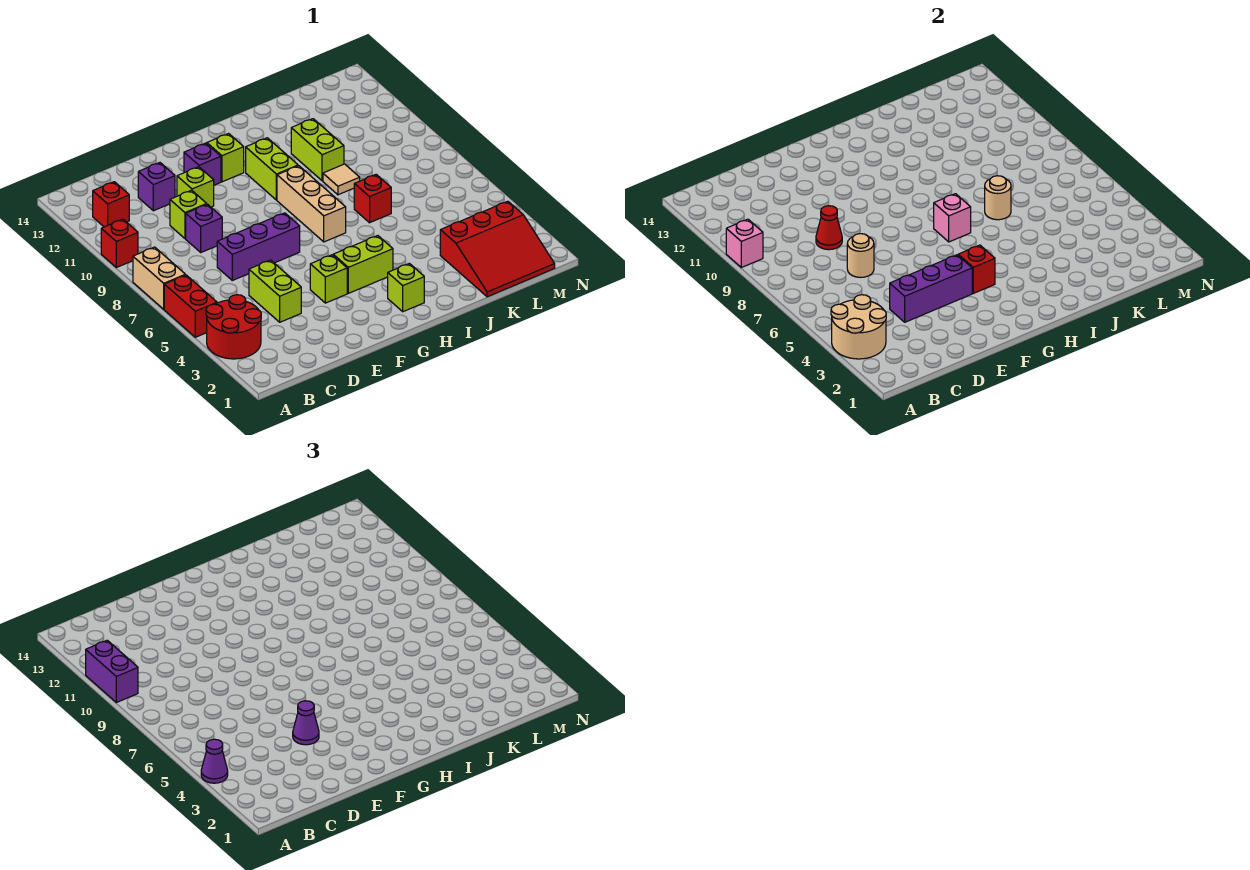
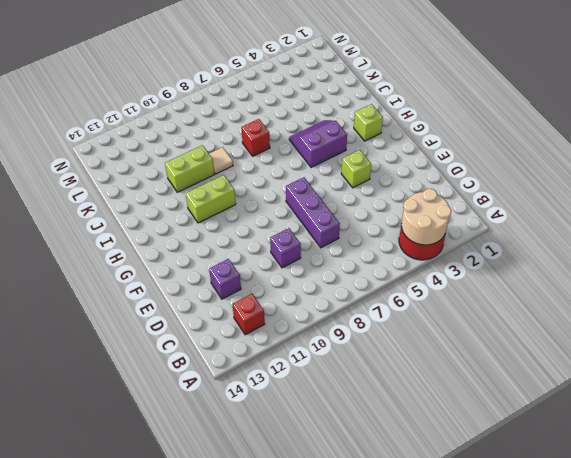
purple 2x2 slope [289,120,347,167] -> lime 1x2 brick [333,236,393,293]
none -> red 1x2 brick [164,275,217,337]
none -> tan 1x2 brick [133,247,185,309]
none -> red 1x1 brick [101,219,138,268]
none -> lime 1x2 brick [249,260,301,322]

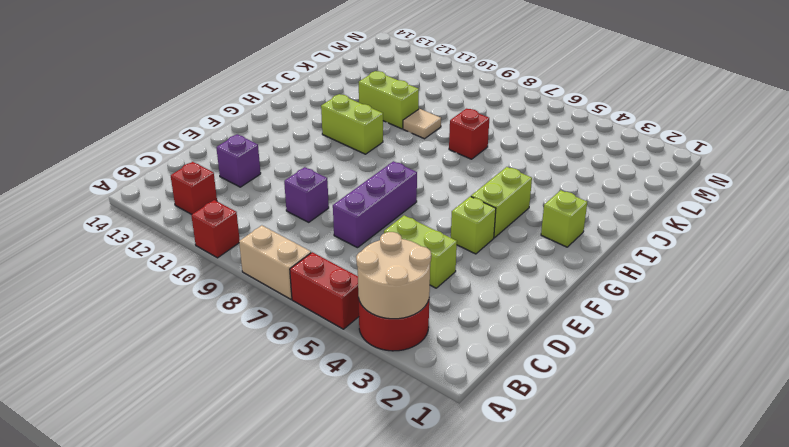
none -> lime 1x1 brick [170,190,207,239]
none -> lime 1x1 brick [177,167,214,207]
none -> purple 1x1 brick [184,143,221,185]
none -> lime 1x1 brick [207,134,244,182]

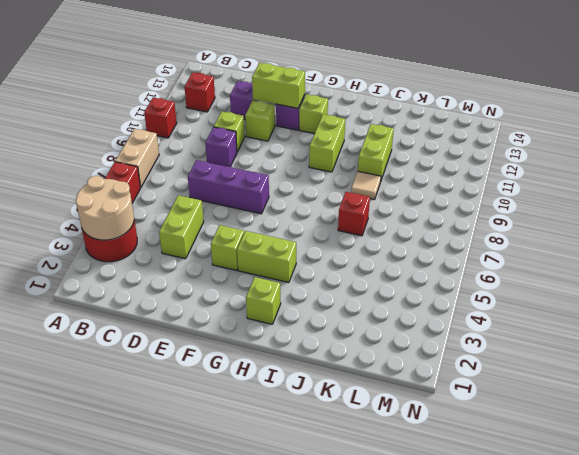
lime 1x2 brick [252,63,305,108] -> none
none -> tan 1x3 brick [277,166,346,242]
none -> red 3x3 slope [440,201,555,297]
none -> pink 1x1 brick [726,219,763,268]
none -> purple 1x3 brick [890,255,972,322]

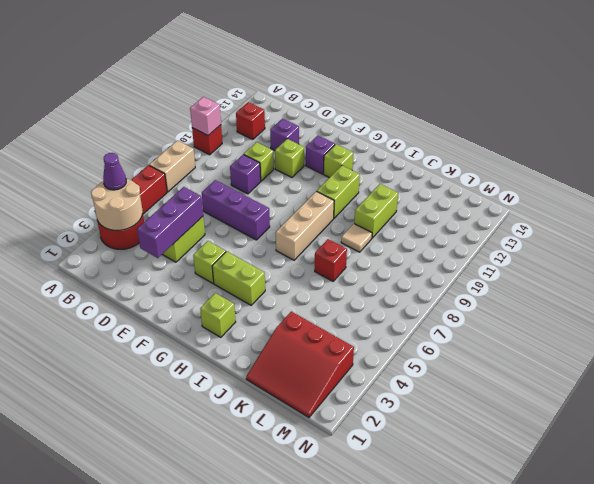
purple 1x3 brick [137,187,203,258] -> purple 1x3 brick turned to [890,255,972,322]
none -> tan 1x1 round brick [847,234,874,277]
none -> red 1x1 cone [816,206,842,250]
none -> red 1x1 brick [958,245,995,293]
none -> pink 1x1 brick [934,194,971,242]

